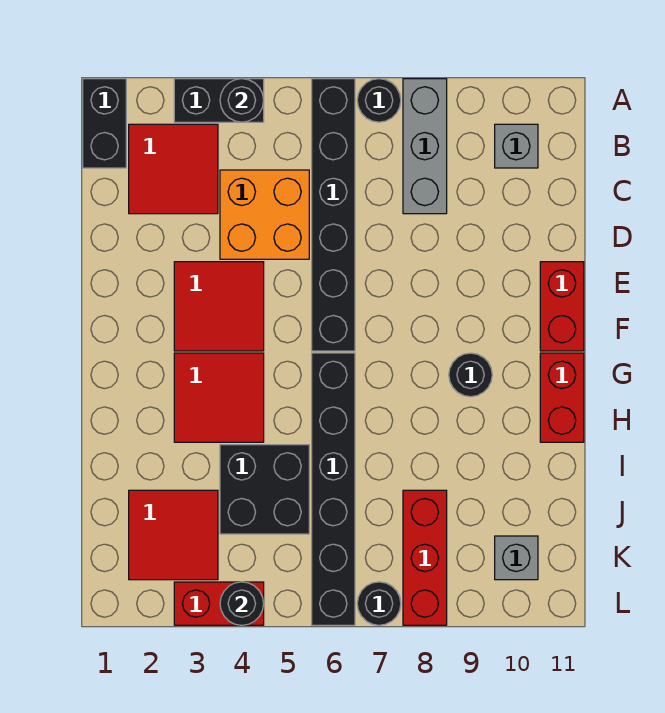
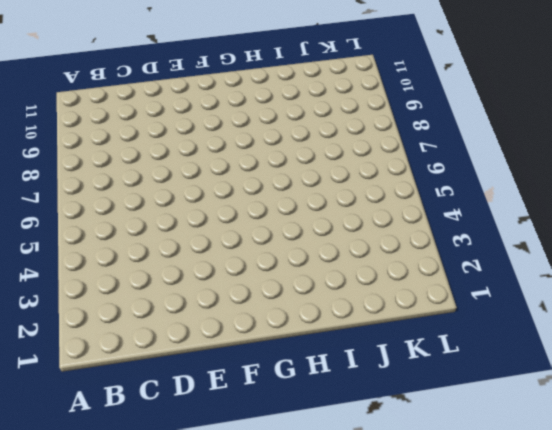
none -> black 1x2 brick [83,79,126,168]
none -> black 1x2 brick [174,79,264,122]
none -> black 1x6 brick [312,79,355,351]

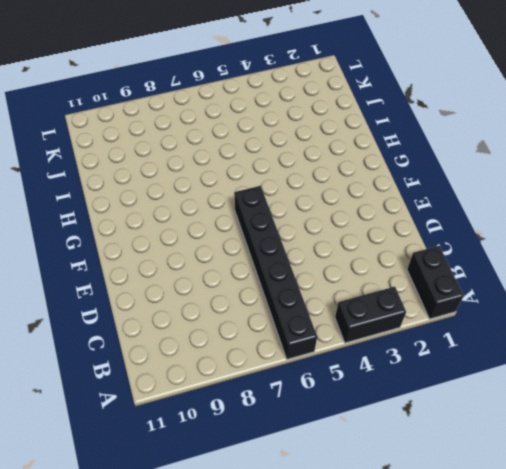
none -> black 1x1 round brick [357,79,401,122]
none -> grey 1x3 brick [403,79,447,214]
none -> red 2x2 tile [129,124,218,214]

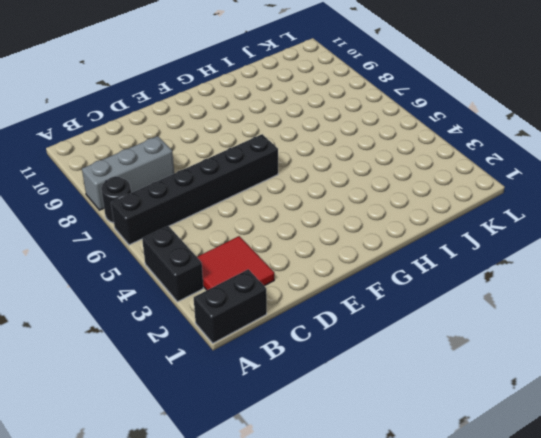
none -> grey 1x1 brick [495,124,538,168]
none -> orange 2x2 brick [220,170,309,259]
none -> red 2x2 tile [174,262,264,351]

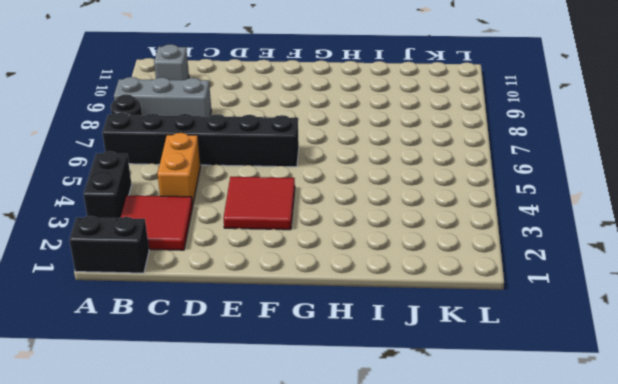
orange 1x2 brick [158,133,201,205] -> orange 2x2 brick [220,170,309,259]
none -> red 1x2 brick [540,262,584,351]
none -> red 2x2 tile [174,353,264,442]
none -> black 1x6 brick [312,353,355,625]

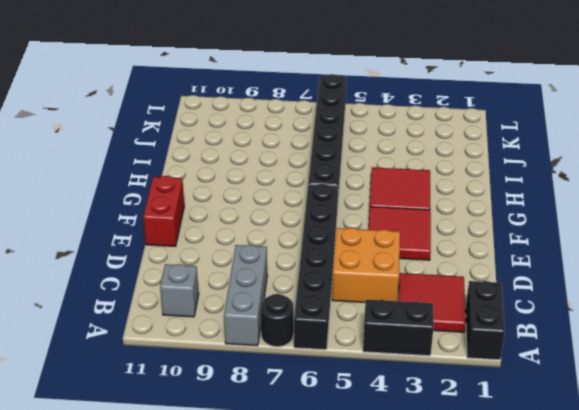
none -> black 1x1 round brick [449,353,492,397]
none -> red 1x2 brick [540,353,584,442]
none -> black 2x2 brick [220,445,309,534]

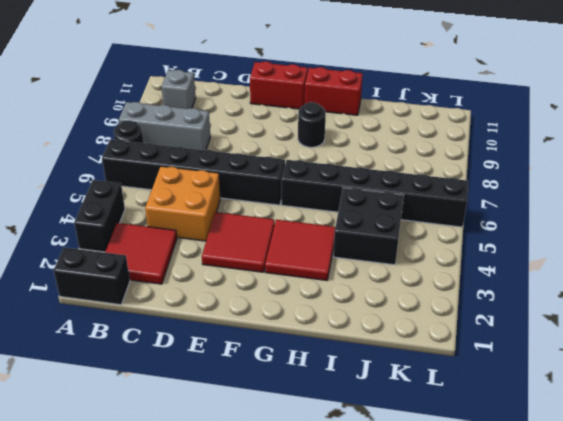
none -> red 2x2 tile [129,490,218,580]
none -> red 1x3 brick [403,490,447,625]
none -> grey 1x1 brick [495,536,538,580]

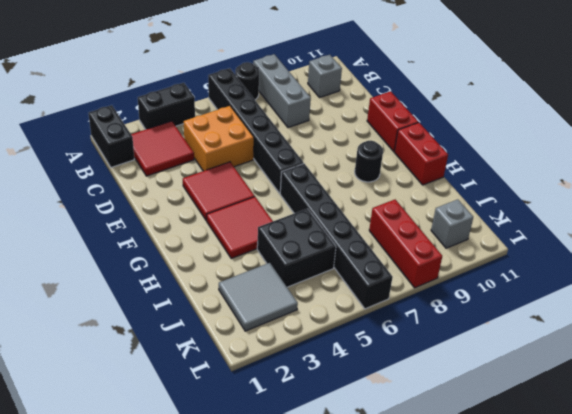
grey 2x2 tile [219,263,298,331] -> red 2x2 tile [129,490,218,580]
none -> red 1x2 brick [174,582,264,625]
none -> black 1x1 round brick [357,582,401,625]
none -> black 1x1 round brick [220,79,264,122]

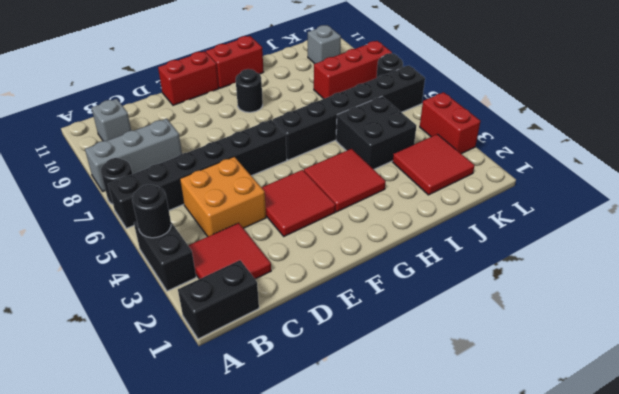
none -> black 1x1 round brick [220,582,264,625]

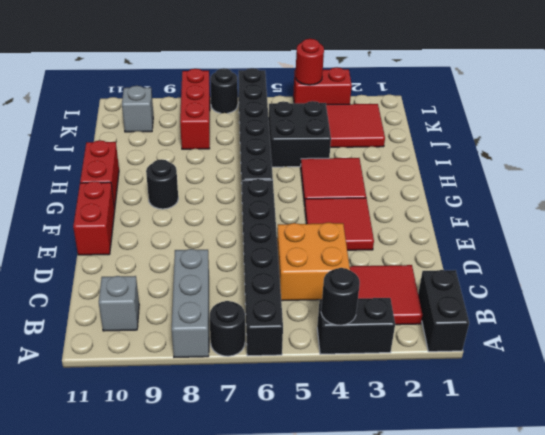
red 1x1 round brick [295,39,324,85] -> black 1x1 round brick [220,582,264,625]

